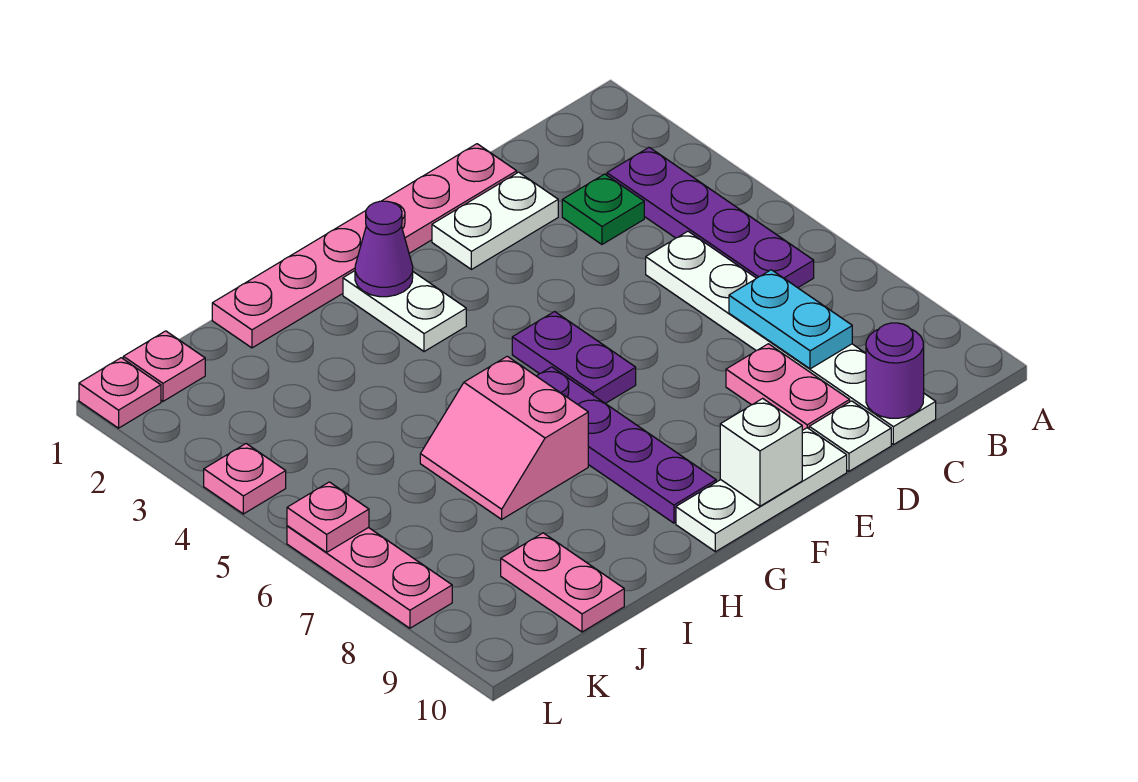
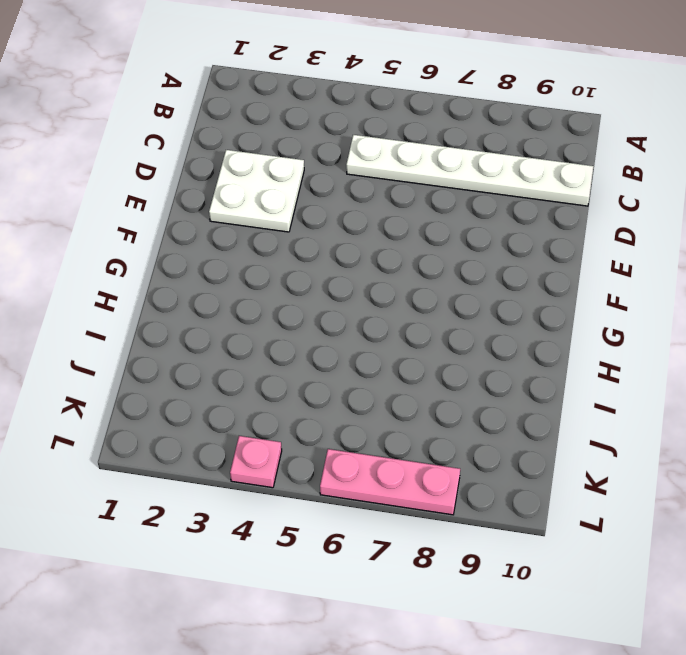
white 2x2 plate [209,150,304,232] -> white 1x2 plate [432,172,558,269]
none -> purple 1x4 plate [607,147,814,288]
none -> green 1x1 plate [562,174,644,244]
none -> pink 1x6 plate [212,144,517,348]

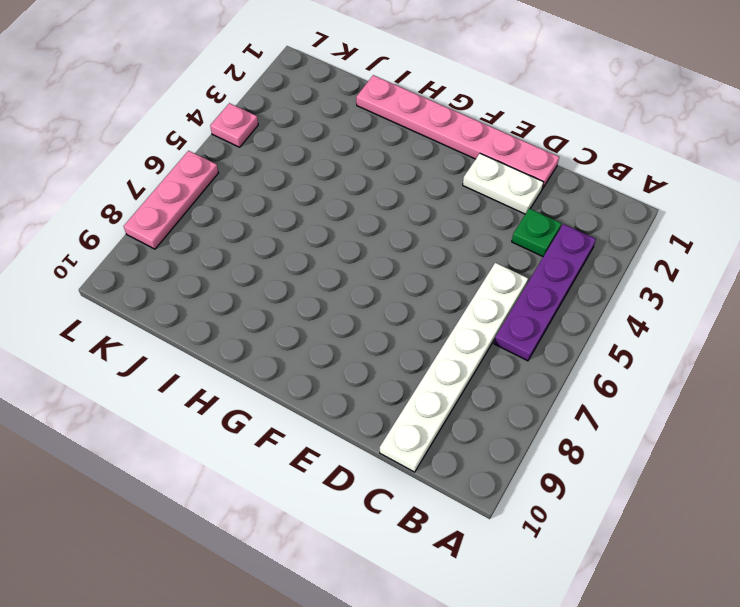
none -> pink 1x2 plate [726,344,850,430]
none -> white 1x1 plate [809,401,891,471]
none -> white 1x3 plate [676,428,847,552]

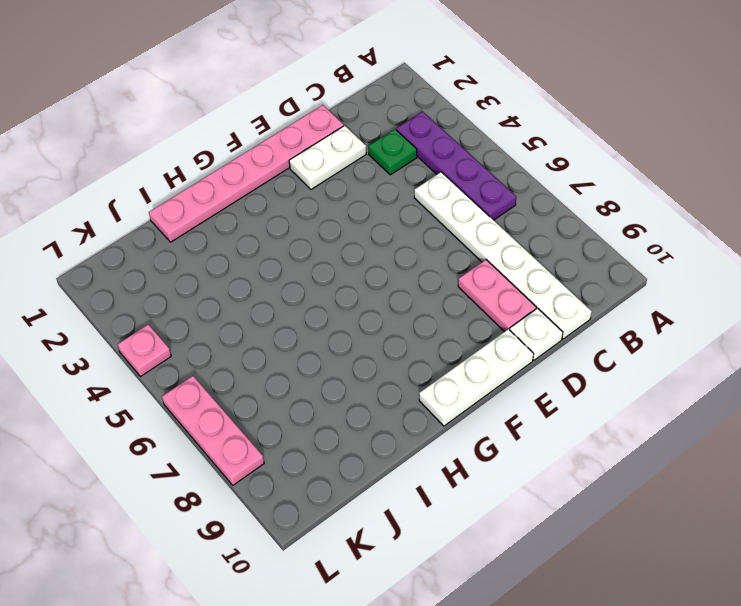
none -> purple 1x2 plate [512,312,636,404]
none -> white 1x2 plate [343,271,466,352]
none -> purple 1x4 plate [537,367,716,523]

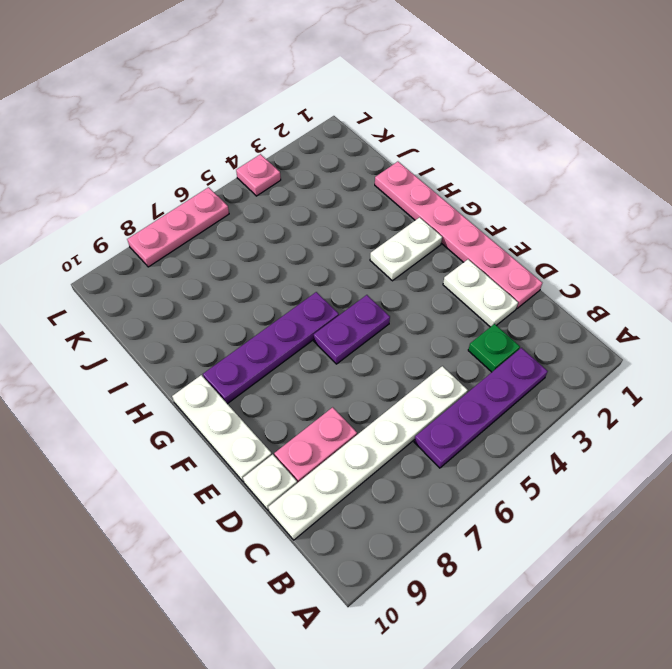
none -> pink 2x2 slope [420,356,588,519]
none -> pink 1x2 plate [501,533,624,632]
none -> pink 1x1 plate [123,331,205,401]

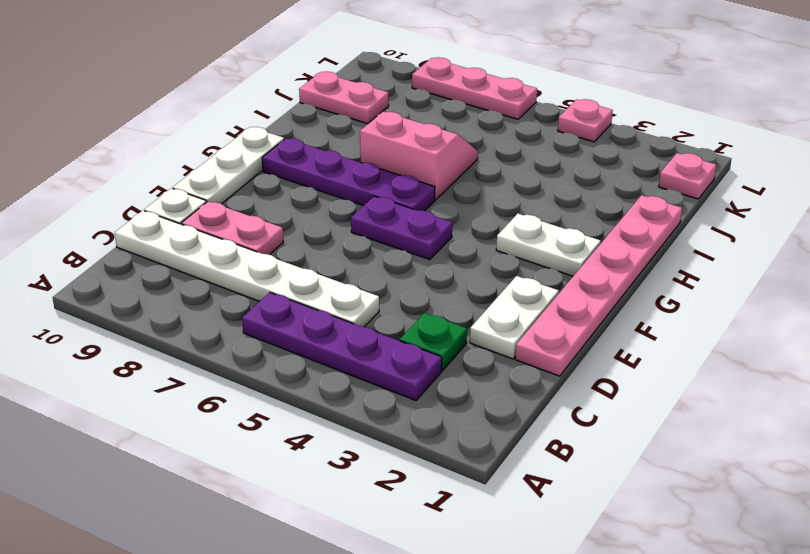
none -> pink 1x1 plate [79,358,161,428]
none -> cyan 1x2 plate [729,270,852,369]
none -> purple 1x1 round brick [866,323,924,418]

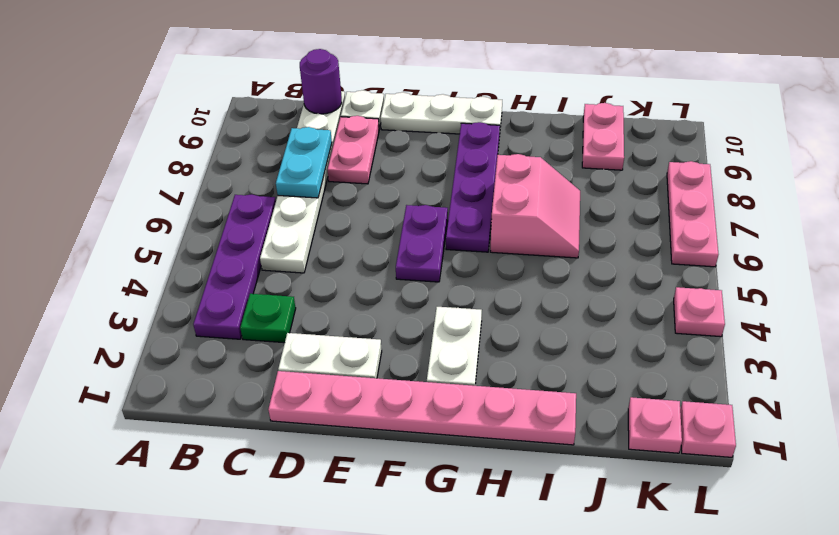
none -> white 1x1 brick [720,398,802,506]
none -> purple 1x1 cone [355,201,413,297]
none -> pink 1x1 plate [287,482,369,552]

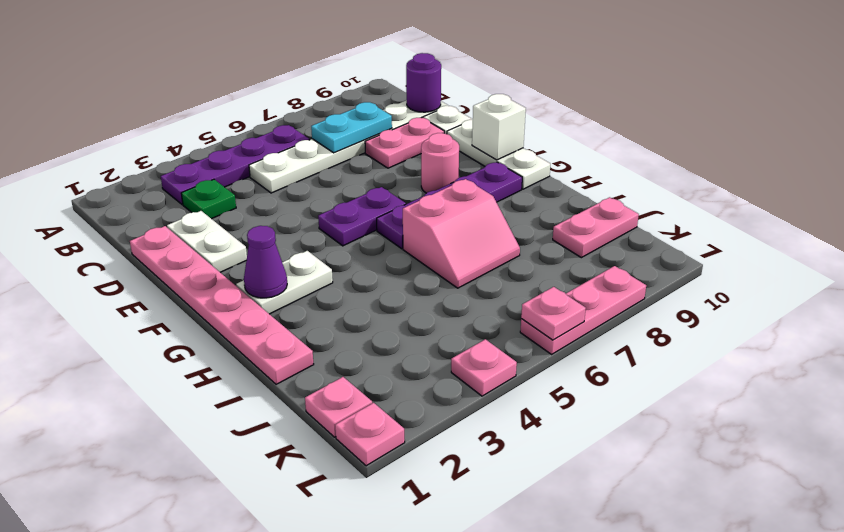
pink 1x1 round brick [421,133,459,193] -> none

